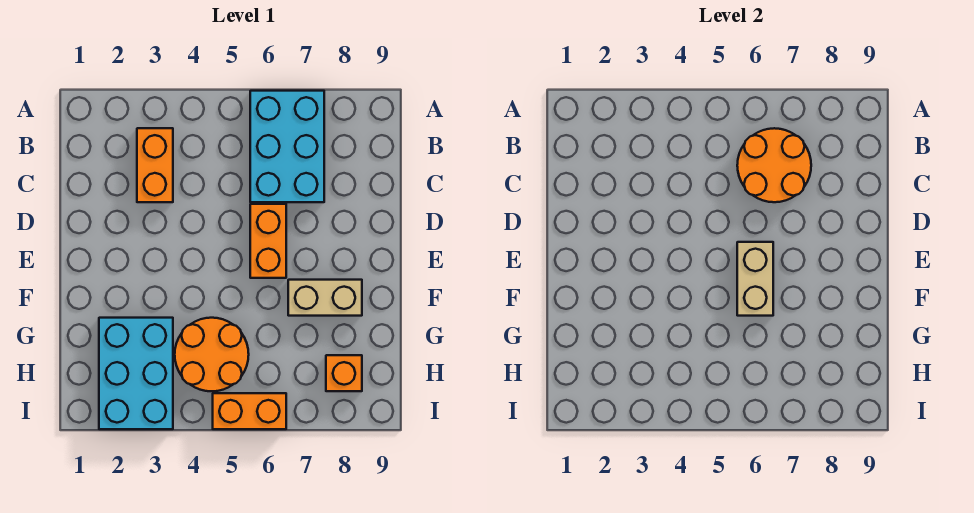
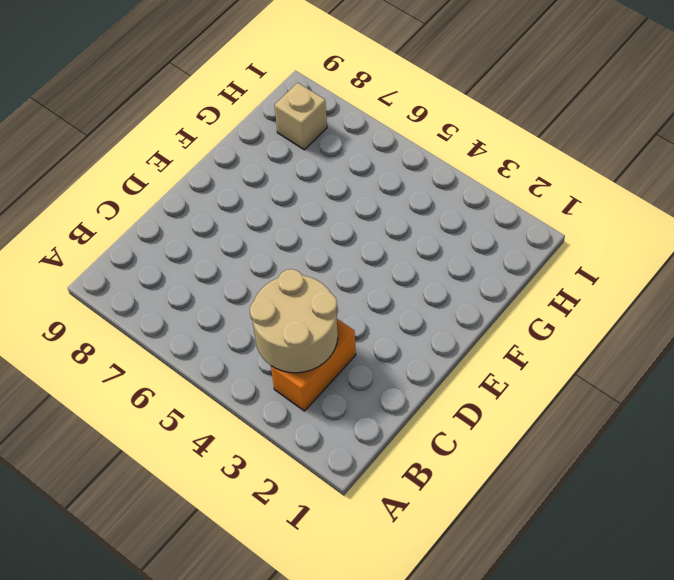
tan 2x2 round brick [250,269,338,373] -> none
tan 1x1 brick [274,83,327,150] -> orange 1x1 brick [326,355,362,391]
none -> cyan 2x3 brick [250,91,324,202]
none -> orange 1x2 brick [250,204,286,278]

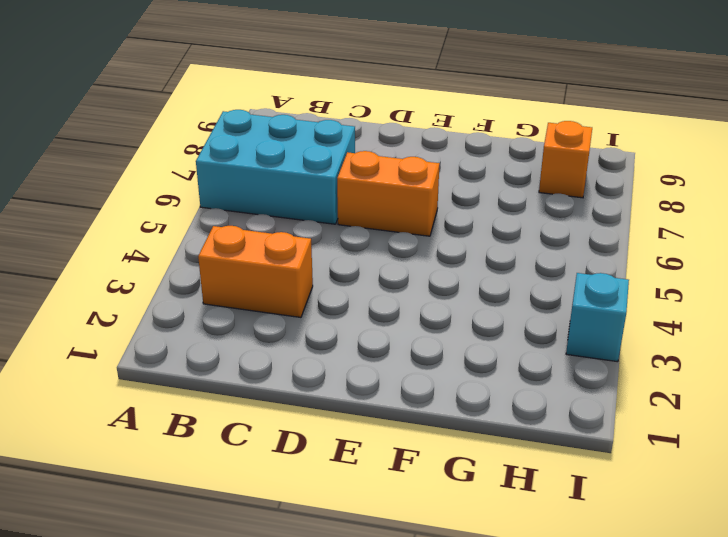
cyan 1x1 brick [566,273,629,362] -> cyan 2x3 brick [99,318,173,429]
none -> tan 1x2 brick [288,280,362,316]
none -> orange 2x2 round brick [175,318,249,391]

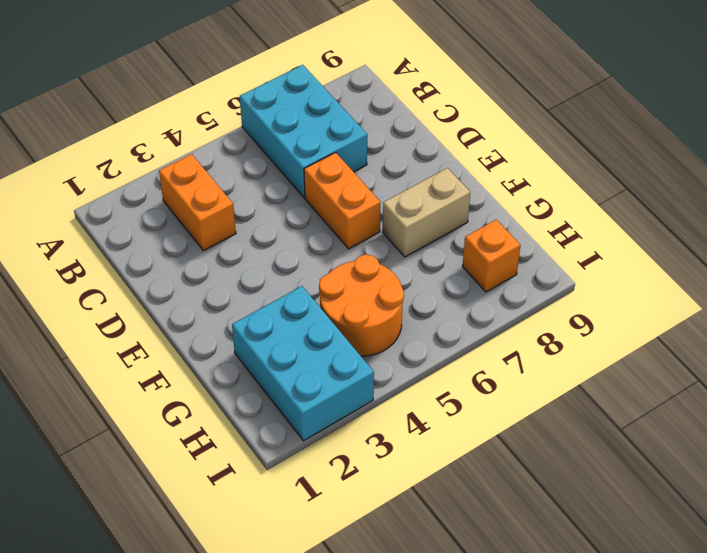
none -> orange 1x2 brick [213,393,286,429]
none -> orange 2x2 round brick [737,128,811,202]

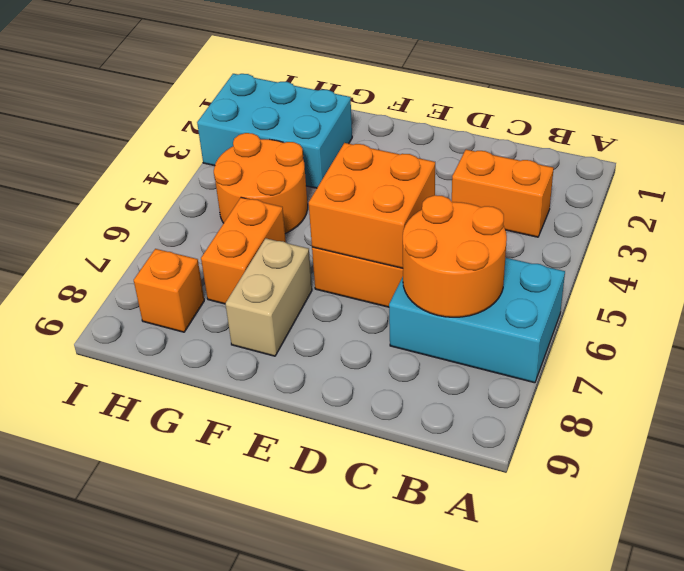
orange 2x2 brick [309,143,435,268] -> tan 1x2 brick [737,242,773,316]
orange 1x2 brick [201,197,286,304] -> orange 1x2 brick moved to [213,393,286,429]

